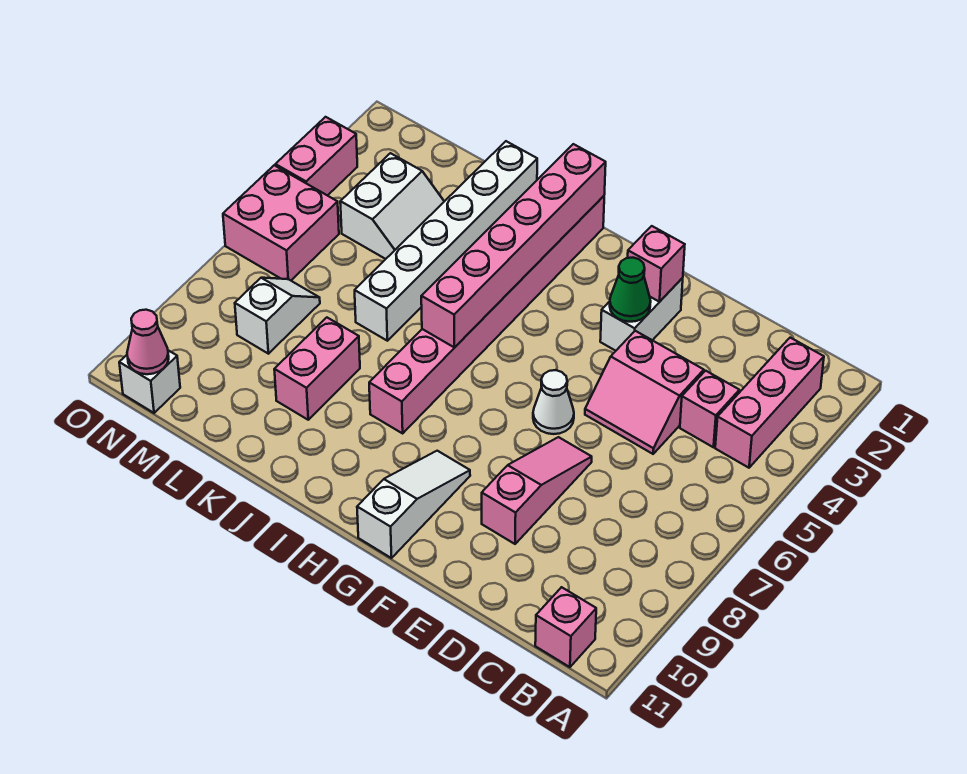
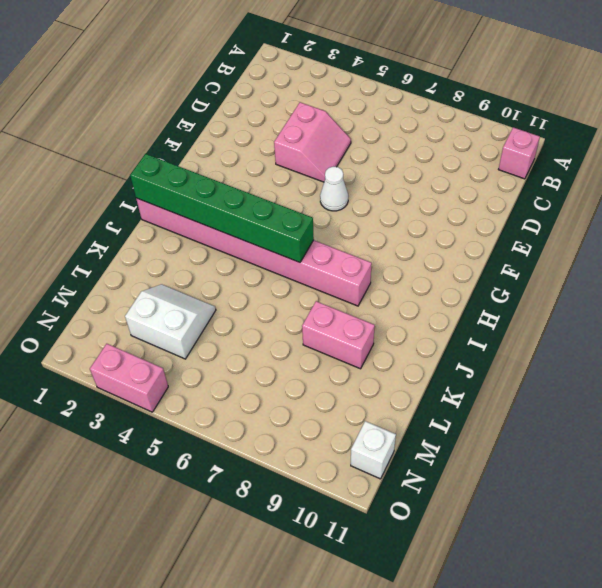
green 1x6 brick [130,154,314,262] -> pink 1x6 brick [421,144,606,348]
none -> pink 1x3 brick [715,338,824,468]
none -> pink 1x1 brick [680,371,739,447]
none -> pink 1x3 slope [482,437,592,544]

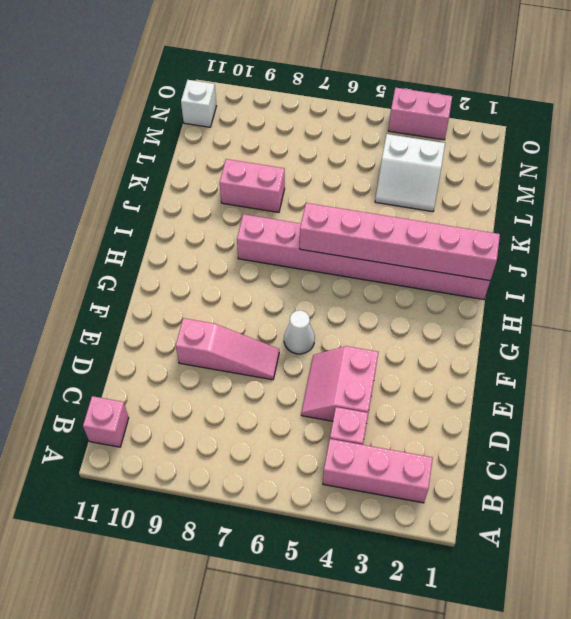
none -> white 1x2 brick [600,278,683,351]
none -> white 1x3 slope [357,451,470,558]
none -> white 1x6 brick [355,141,537,341]

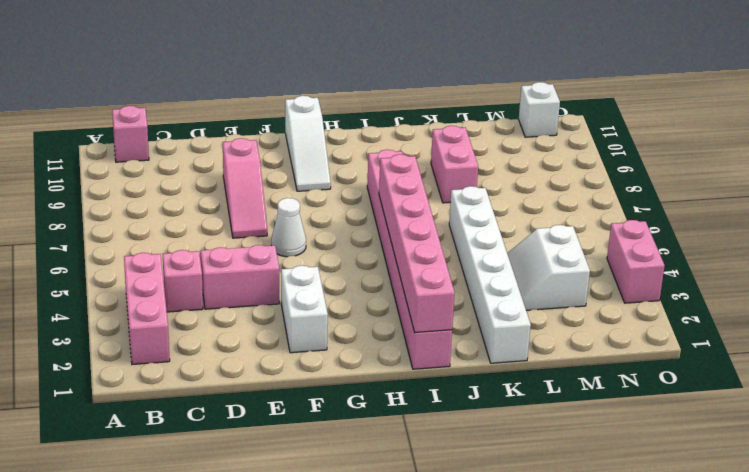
none -> white 1x2 slope [235,278,320,354]
none -> pink 2x2 brick [223,165,339,280]
none -> pink 1x1 brick [628,226,685,302]

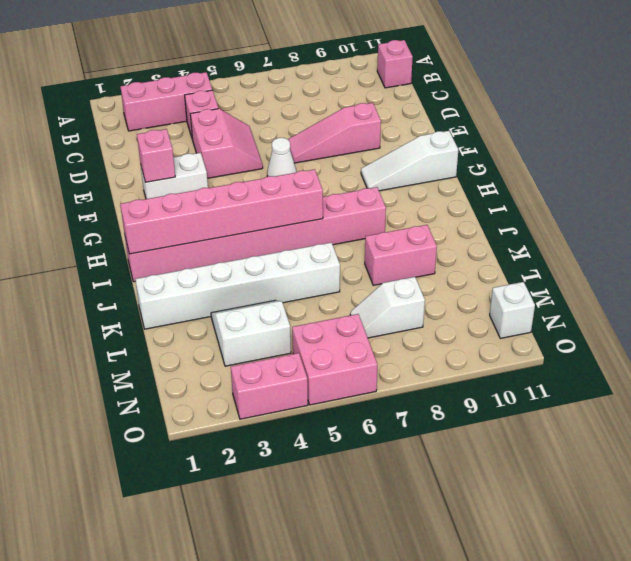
none -> green 1x1 cone [610,258,651,322]
none -> pink 1x1 cone [127,310,169,374]

